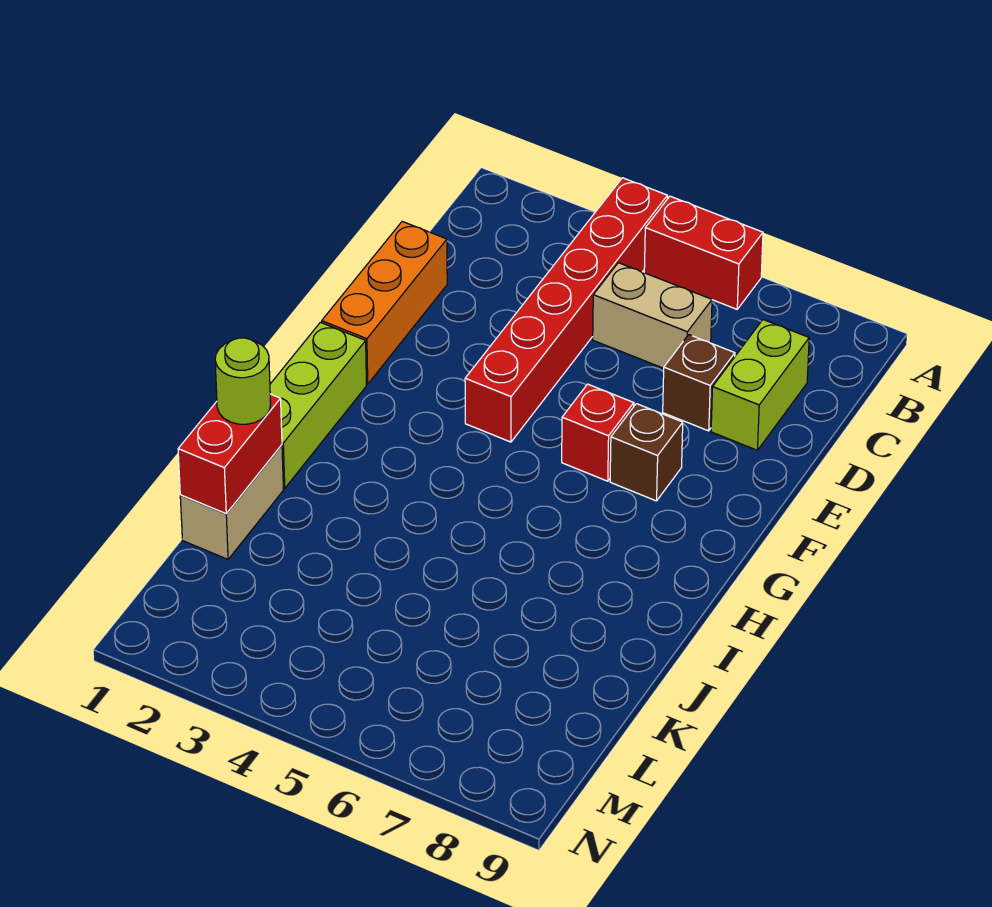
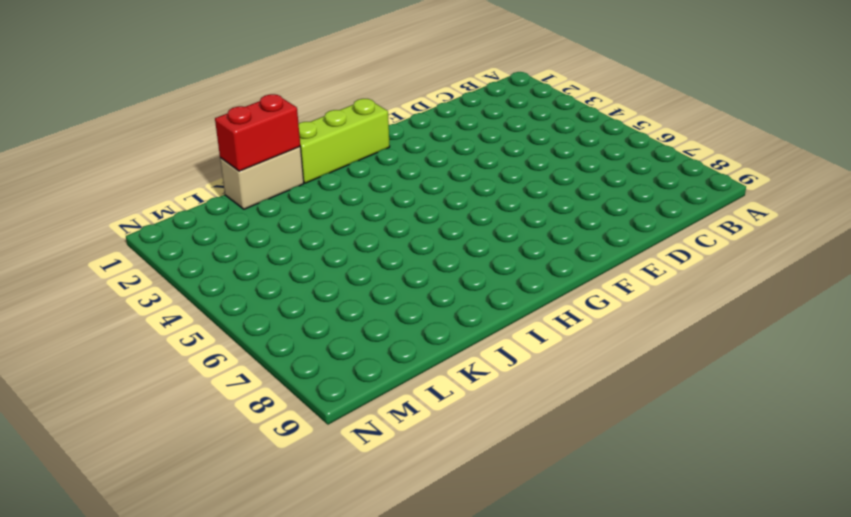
none -> red 1x6 brick [465,178,667,442]
none -> red 1x2 brick [644,196,763,309]
none -> tan 1x2 brick [593,263,712,368]

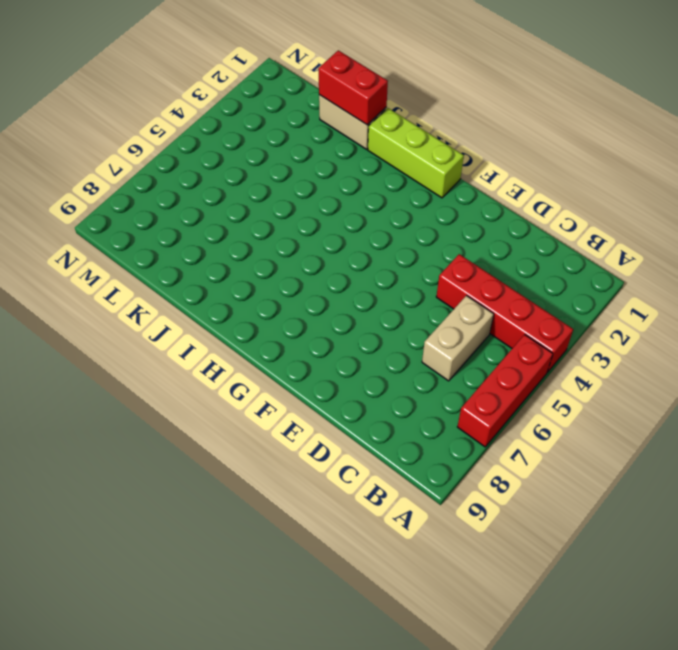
red 1x4 brick [436,254,573,372] -> red 1x6 brick [465,178,667,442]
red 1x3 brick [457,334,553,447] -> red 1x2 brick [644,196,763,309]
none -> lime 1x2 brick [711,320,809,450]
none -> orange 1x3 brick [322,222,447,384]
none -> brown 1x1 brick [663,335,735,431]

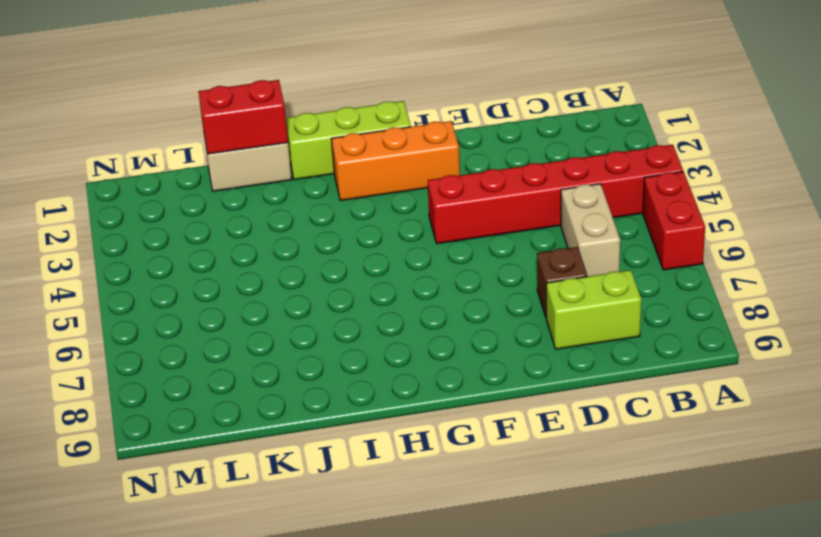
orange 1x3 brick [331,121,460,200] -> orange 1x3 brick moved to [322,222,447,384]
none -> red 1x1 brick [562,384,634,481]
none -> brown 1x1 brick [610,404,683,501]
none -> lime 1x1 round brick [215,338,271,424]

